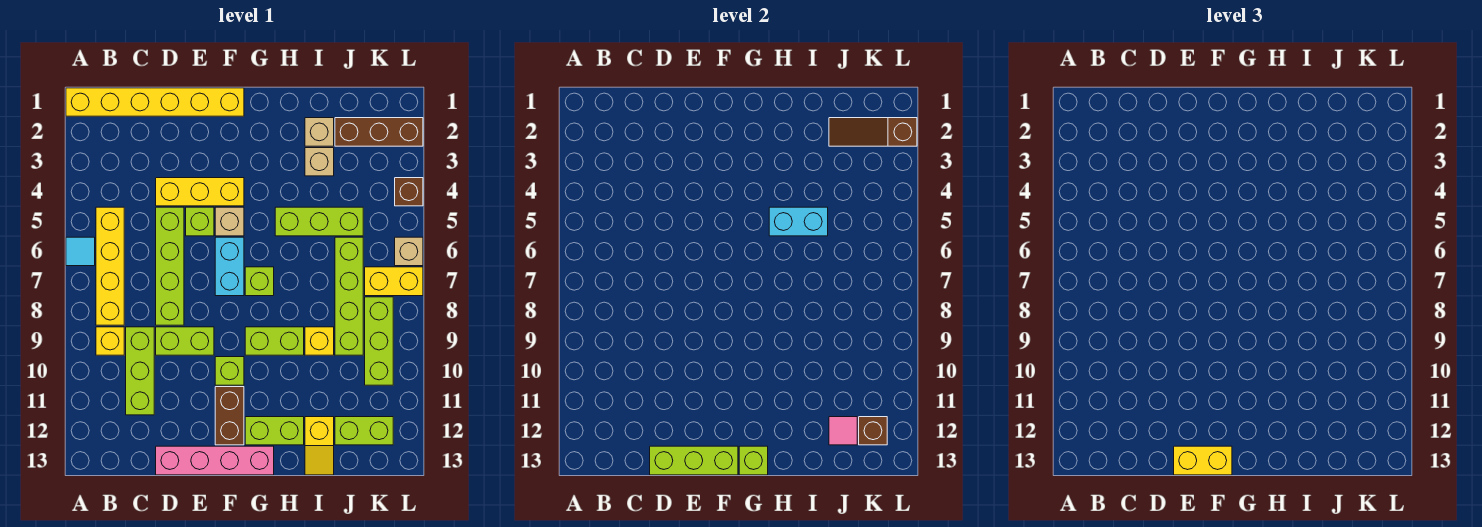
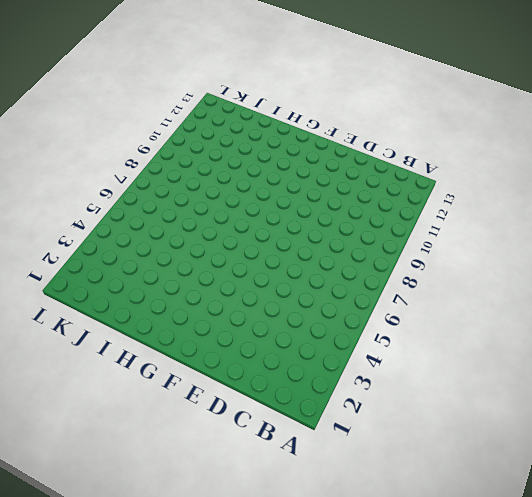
none -> yellow 1x6 brick [66,88,244,116]
none -> cyan 1x1 tile [66,237,95,266]
none -> yellow 1x4 brick [96,207,124,325]
none -> yellow 1x1 brick [96,327,124,355]

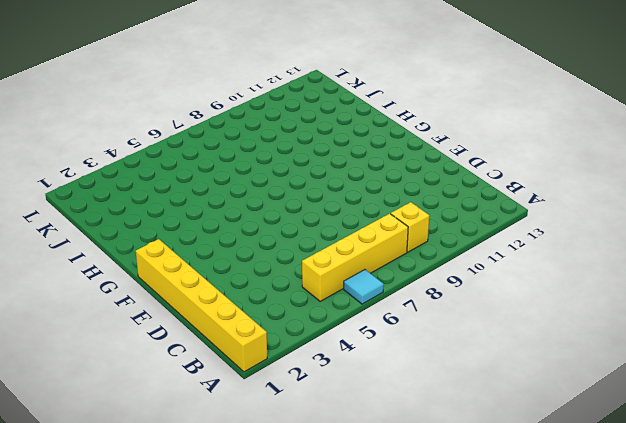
none -> lime 1x3 brick [126,327,154,415]
none -> yellow 1x3 brick [156,178,244,206]
none -> lime 1x4 brick [156,207,184,325]
none -> lime 1x2 brick [156,327,214,355]

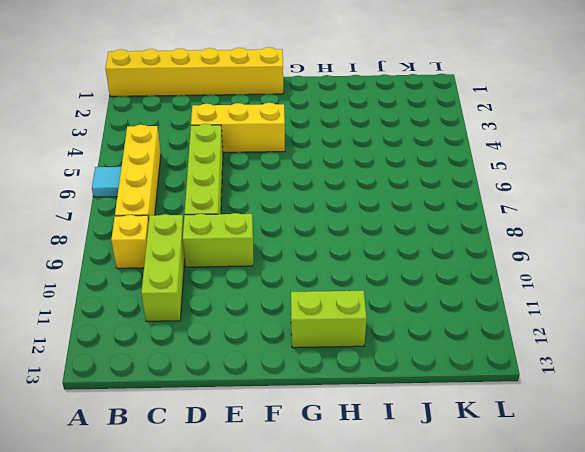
none -> pink 1x4 brick [156,446,274,475]
none -> lime 1x1 brick [186,207,214,236]
none -> tan 1x1 brick [215,207,244,236]
none -> cyan 1x2 brick [215,237,244,296]

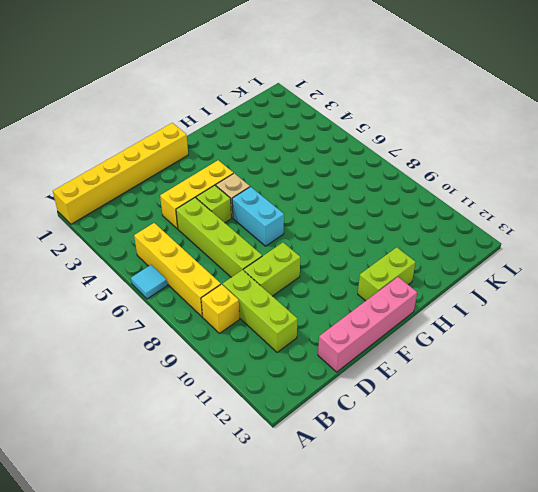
none -> lime 1x1 brick [215,357,244,385]
none -> brown 1x2 brick [215,387,244,445]
none -> lime 1x1 brick [245,267,274,296]
none -> lime 1x2 brick [245,327,304,355]

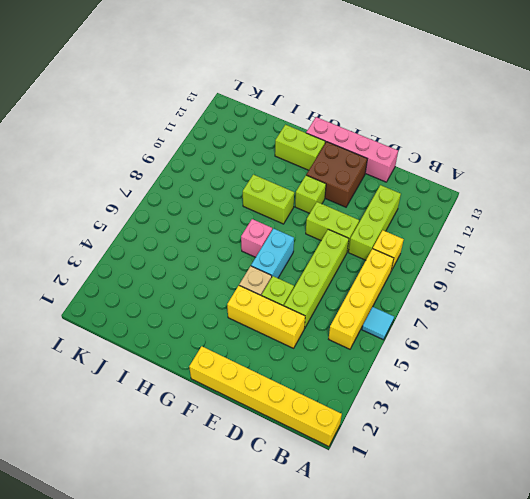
brown 2x2 brick [306,142,367,207] -> brown 1x2 brick [215,387,244,445]
pink 1x1 brick [241,219,272,257] -> lime 1x1 brick [245,267,274,296]
none -> lime 1x3 brick [275,207,363,236]
none -> tan 1x1 brick [305,118,334,146]
none -> tan 1x1 brick [305,148,334,176]
none -> yellow 1x1 brick [305,327,334,355]

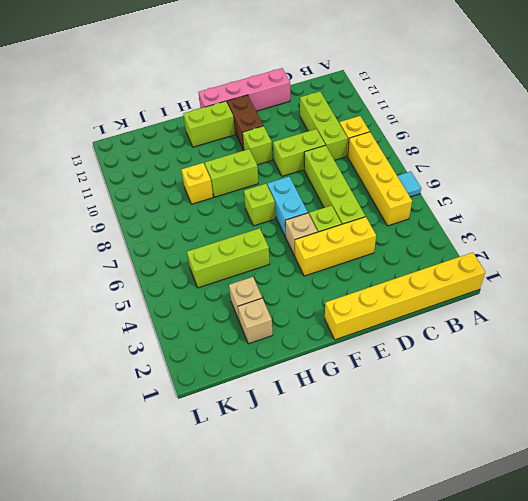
none -> yellow 1x2 slope [305,417,334,475]
none -> brown 1x3 brick [335,118,423,146]
none -> lime 1x4 brick [335,237,363,355]
none -> lime 1x2 brick [335,417,393,445]

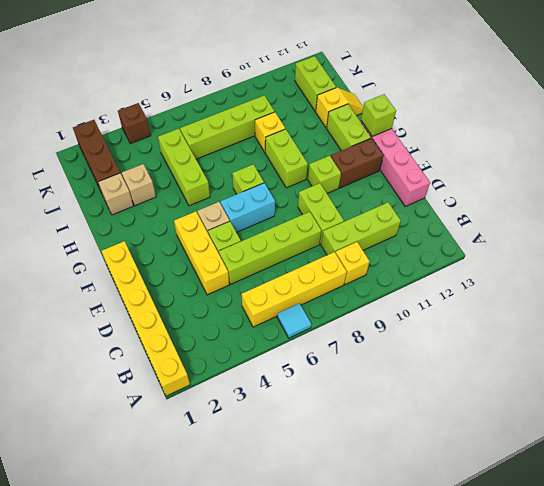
none -> yellow 1x2 brick [365,267,423,296]
none -> lime 1x3 brick [365,297,393,385]
none -> tan 1x1 brick [395,237,423,266]
none -> lime 1x3 brick [650,446,738,475]

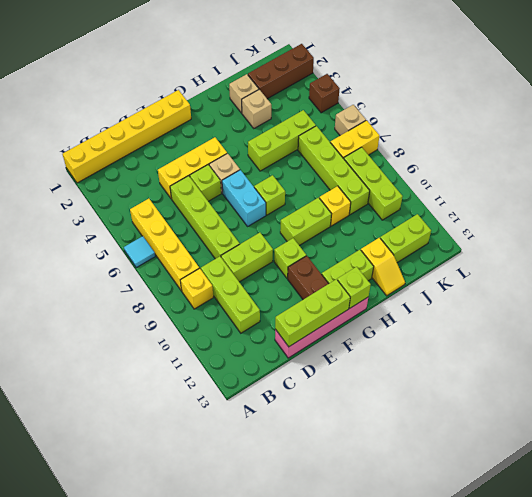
none -> cyan 1x2 brick [769,207,828,236]
none -> brown 1x3 slope [829,118,917,146]
none -> pink 1x1 tile [829,417,857,445]
none -> brown 1x1 brick [859,417,887,445]

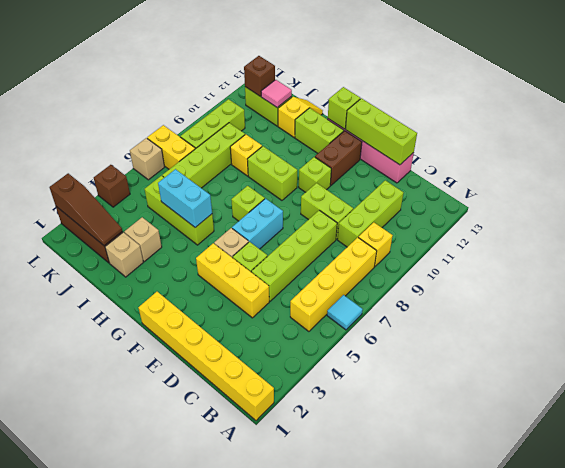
none -> yellow 1x2 brick [1174,446,1232,475]

